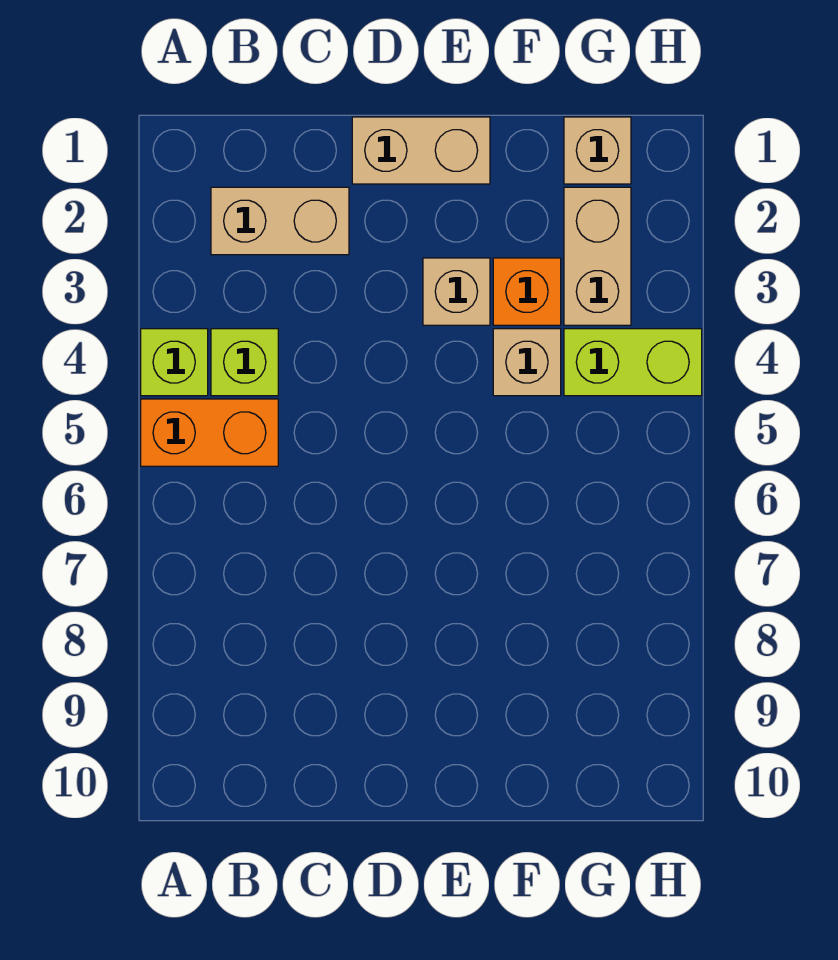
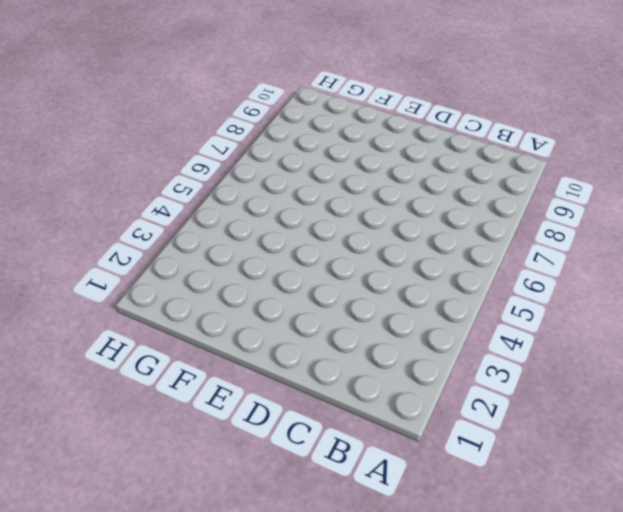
none -> lime 1x1 brick [141,329,208,396]
none -> orange 1x2 brick [141,399,278,466]

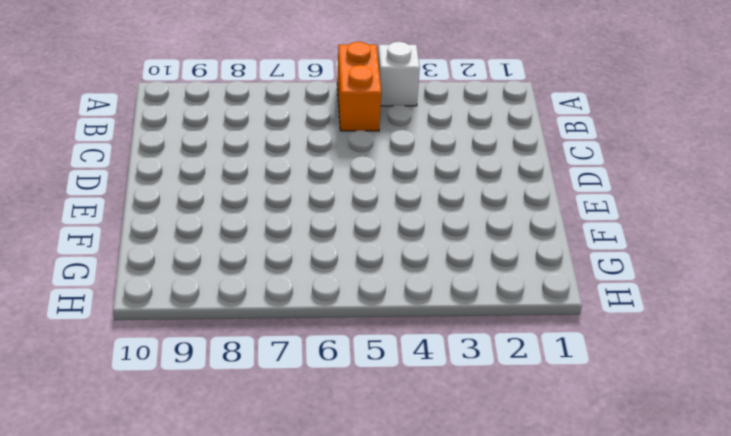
white 1x1 brick [378,42,420,106] -> lime 1x1 brick [141,329,208,396]
none -> tan 1x2 brick [211,187,349,255]
none -> lime 1x1 brick [211,329,278,396]

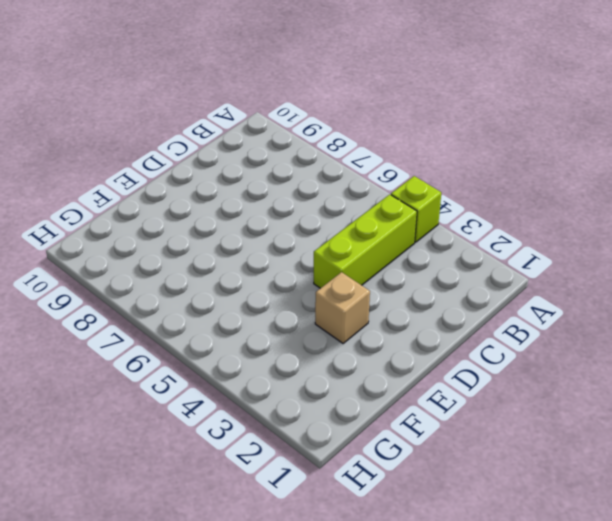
lime 1x3 brick [314,194,417,288] -> lime 1x1 brick [211,329,278,396]
none -> orange 1x2 brick [141,399,278,466]
none -> tan 1x2 brick [211,187,349,255]

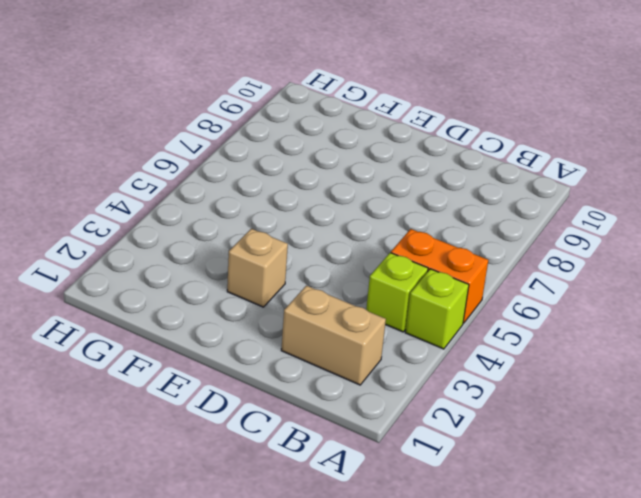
none -> tan 1x2 brick [352,117,490,184]
none -> orange 1x1 brick [493,258,561,325]

